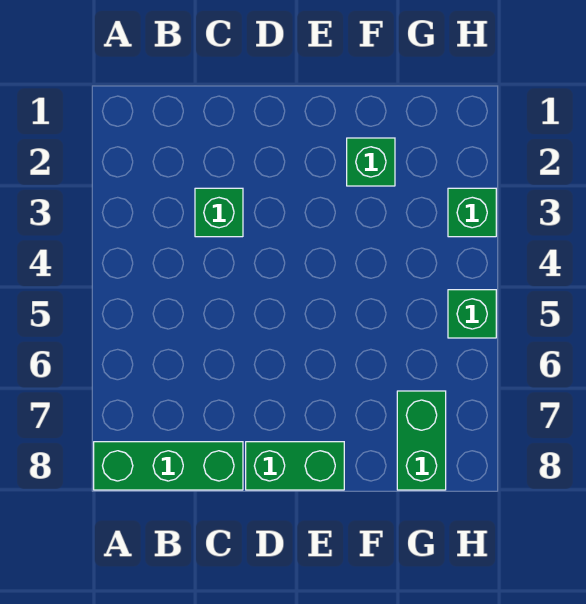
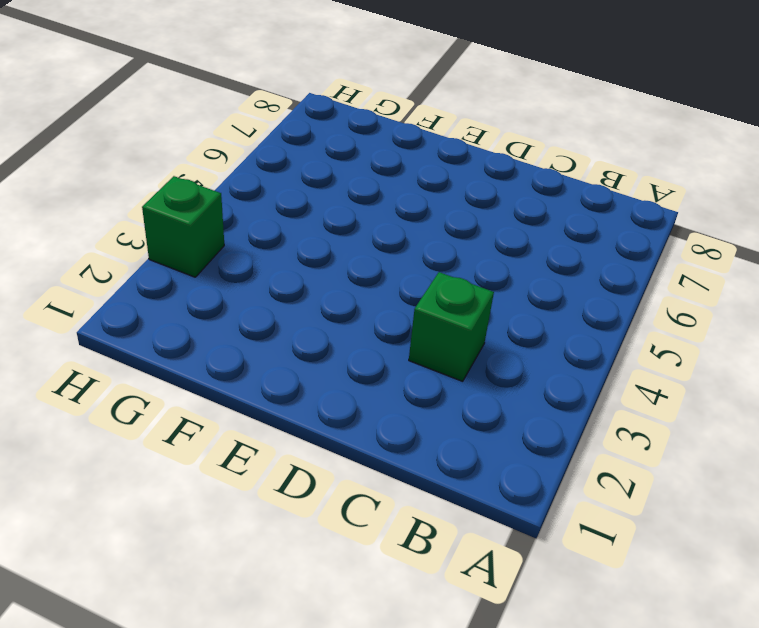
none -> green 1x3 brick [94,442,243,490]
none -> green 1x2 brick [246,442,344,490]

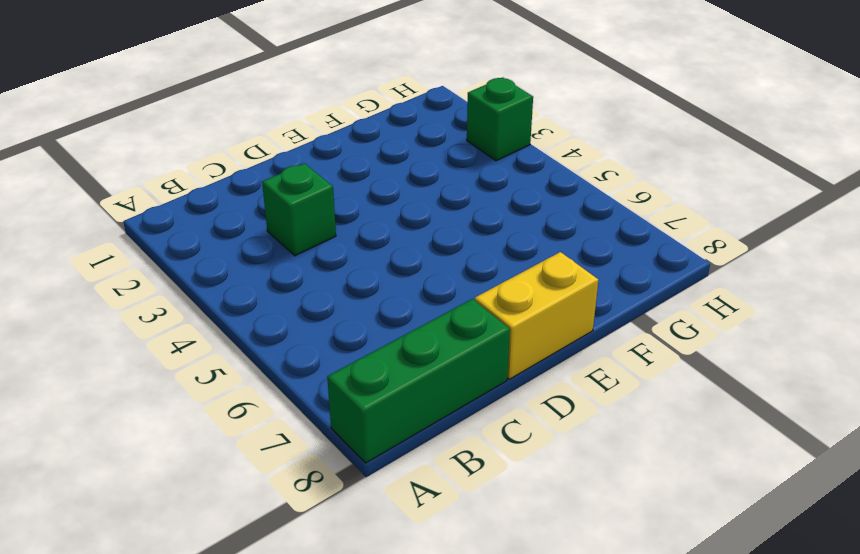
yellow 1x2 brick [475,252,599,379] -> green 1x2 brick [246,442,344,490]
none -> green 1x1 brick [347,138,395,186]
none -> green 1x2 brick [397,391,446,490]

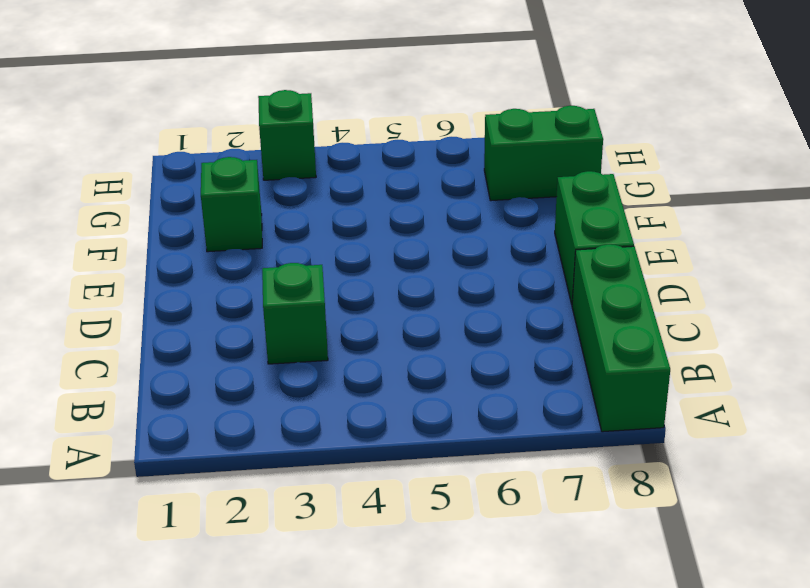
none -> green 1x1 brick [448,290,496,338]

